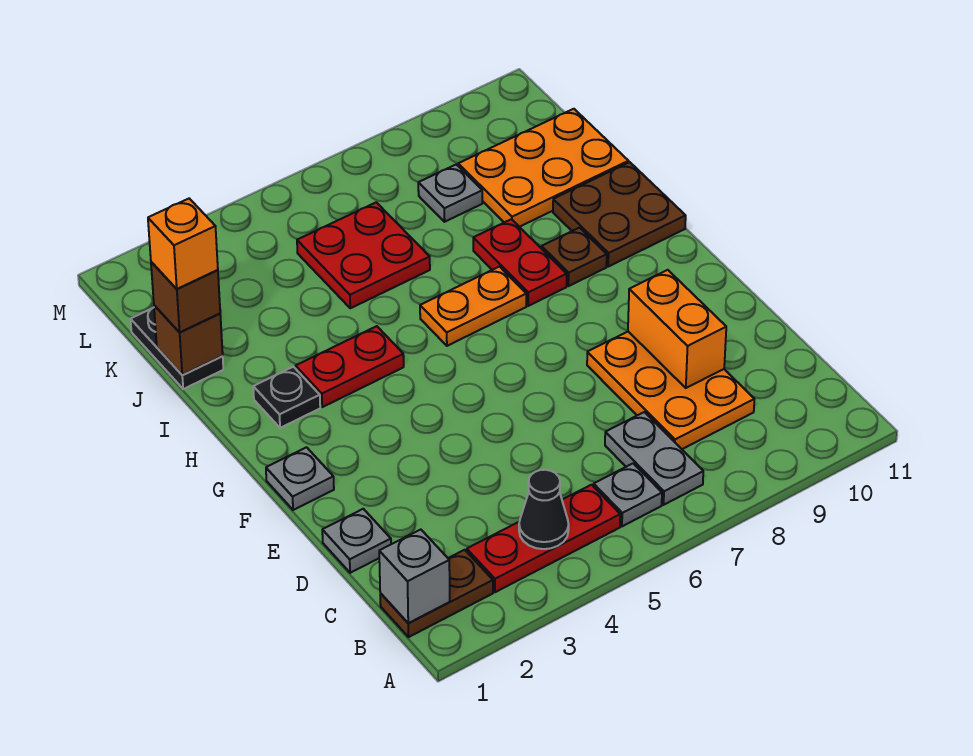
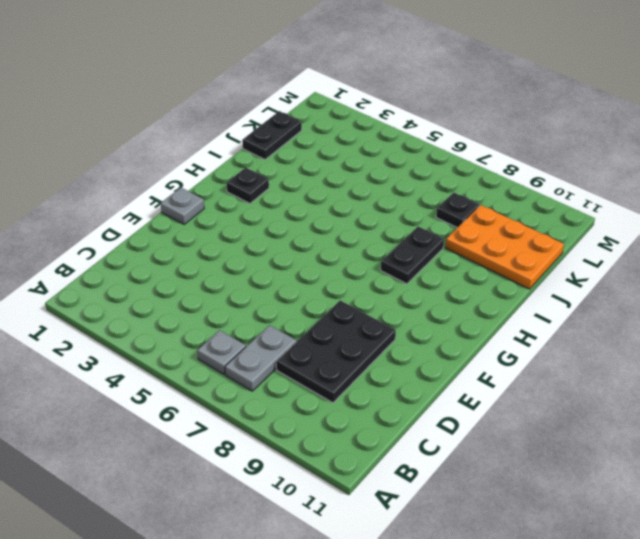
black 2x3 plate [276,300,396,403] -> orange 2x3 plate [587,332,754,449]
black 1x2 plate [381,226,444,284] -> red 1x2 plate [473,219,567,306]
black 1x1 plate [436,192,479,228] -> grey 1x1 plate [418,165,482,222]
none -> brown 1x2 plate [380,550,493,637]
none -> red 1x3 plate [467,485,620,592]
none -> grey 1x1 plate [322,509,391,573]

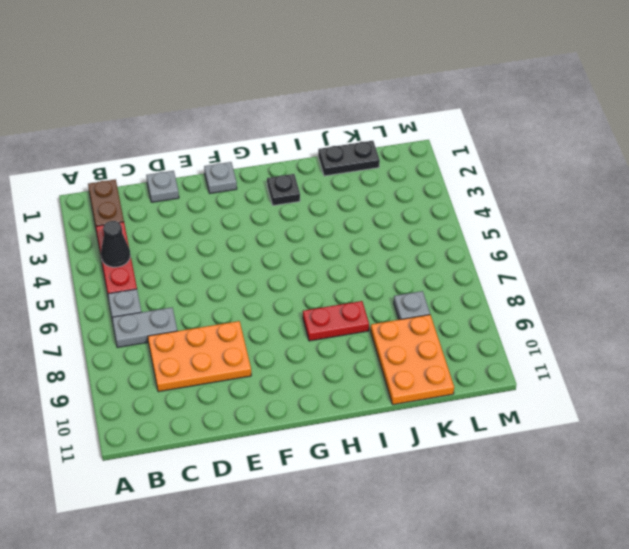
none -> red 1x2 plate [296,326,404,407]
none -> orange 1x2 plate [420,267,526,346]
none -> brown 1x1 plate [542,228,607,286]

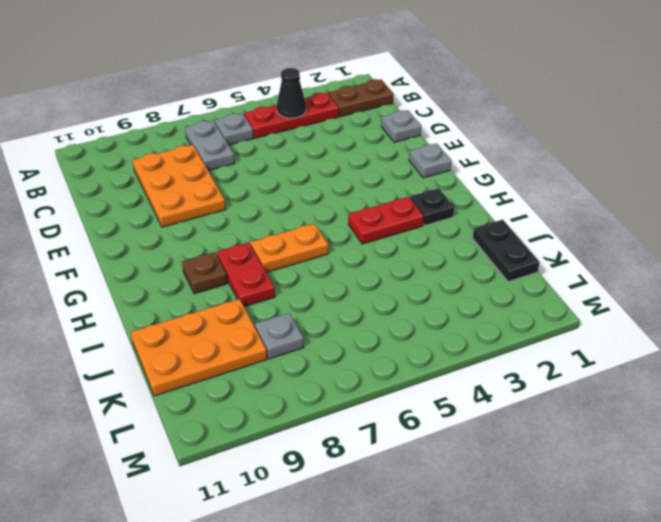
none -> brown 2x2 plate [553,162,686,267]
none -> red 2x2 plate [297,202,430,308]
none -> grey 1x1 brick [379,530,450,623]

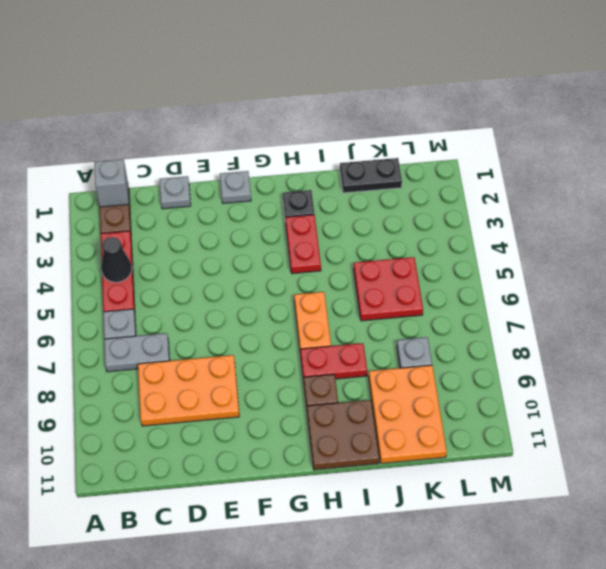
none -> orange 1x2 brick [628,270,726,388]
none -> brown 1x1 brick [154,305,223,375]
none -> brown 1x1 brick [151,262,220,332]

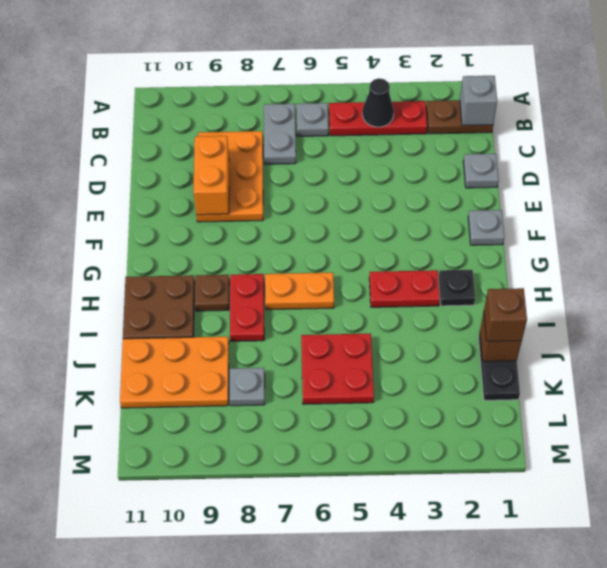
none -> orange 1x1 brick [148,199,218,289]

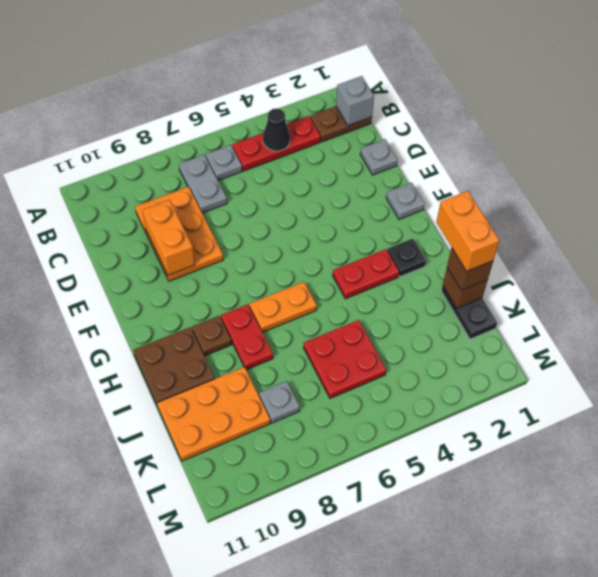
orange 1x2 brick [437,191,499,271] -> orange 1x1 brick [148,199,218,289]

